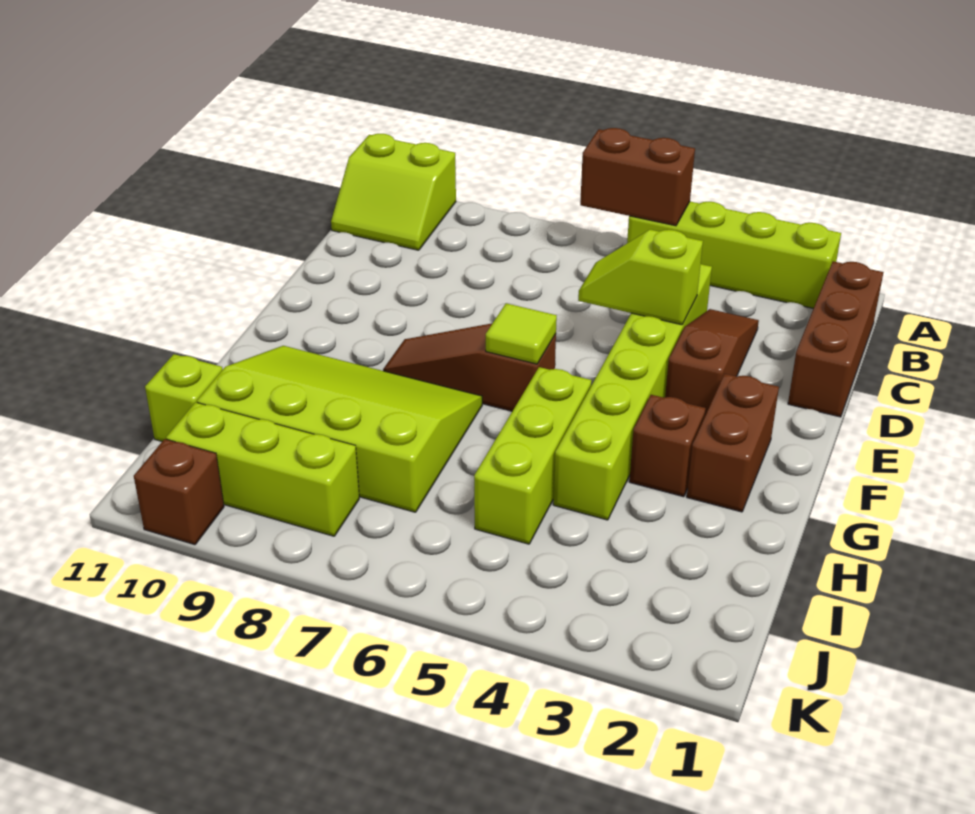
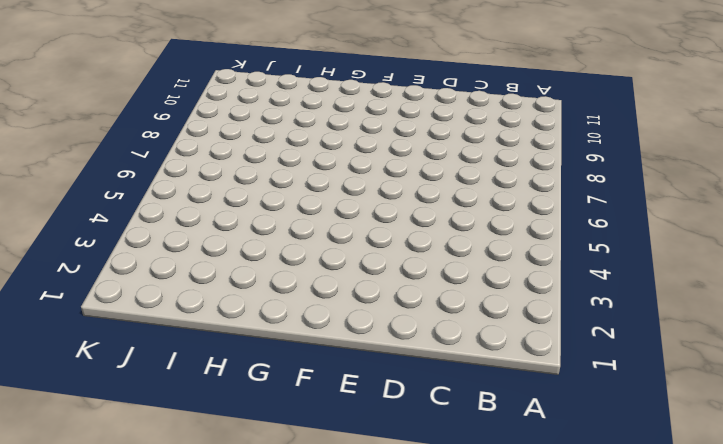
none -> lime 1x4 brick [627,202,841,308]
none -> lime 2x2 slope [331,134,456,250]
none -> brown 1x3 brick [788,261,883,417]

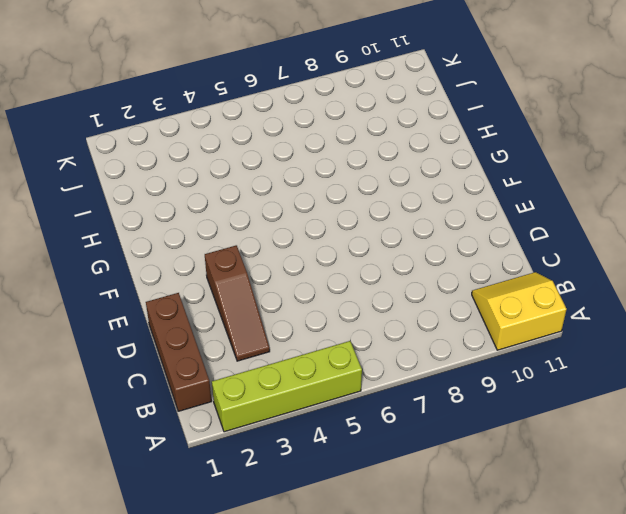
yellow 2x2 slope [472,272,567,350] -> lime 2x2 slope [331,134,456,250]
none -> lime 1x6 brick [553,264,712,520]
none -> brown 1x2 brick [687,374,779,512]
none -> brown 1x3 slope [383,323,556,411]

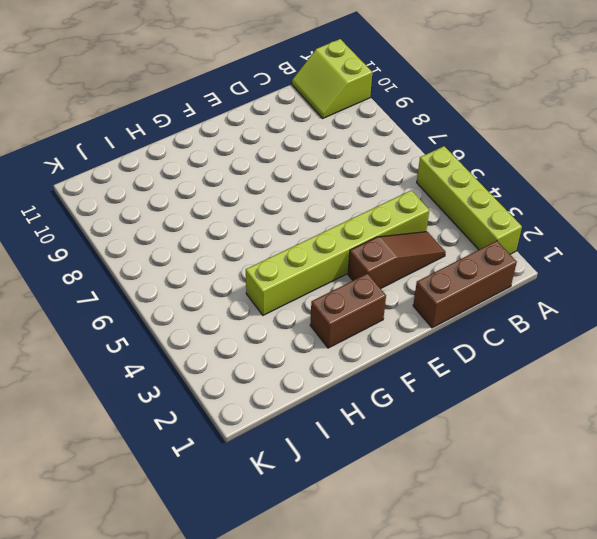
none -> brown 1x3 slope [383,323,556,411]
none -> brown 1x1 brick [629,395,706,497]
none -> lime 1x3 brick [474,367,592,544]

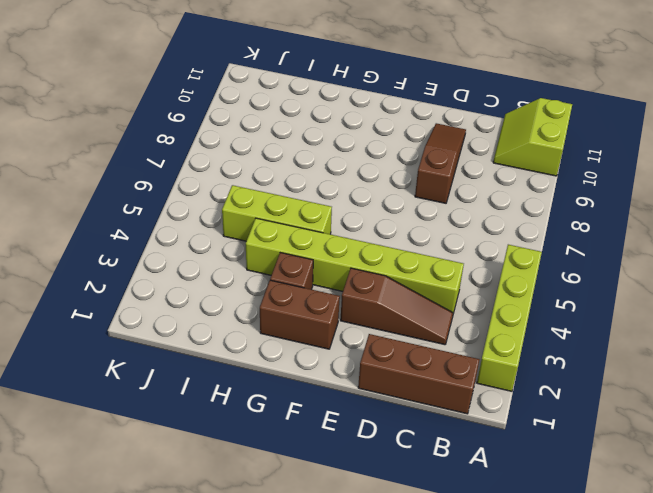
brown 1x3 slope [415,123,466,203] -> brown 1x3 slope moved to [383,323,556,411]
none -> lime 3x4 slope [197,346,482,512]
none -> lime 1x1 brick [145,354,223,441]
none -> lime 1x3 brick [166,402,359,536]

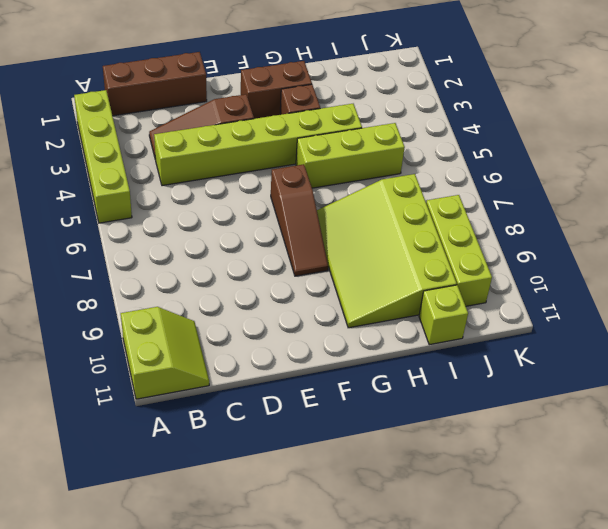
none -> brown 1x1 brick [134,439,224,545]
none -> brown 1x2 brick [580,128,695,226]
none -> lime 1x2 slope [578,230,703,325]

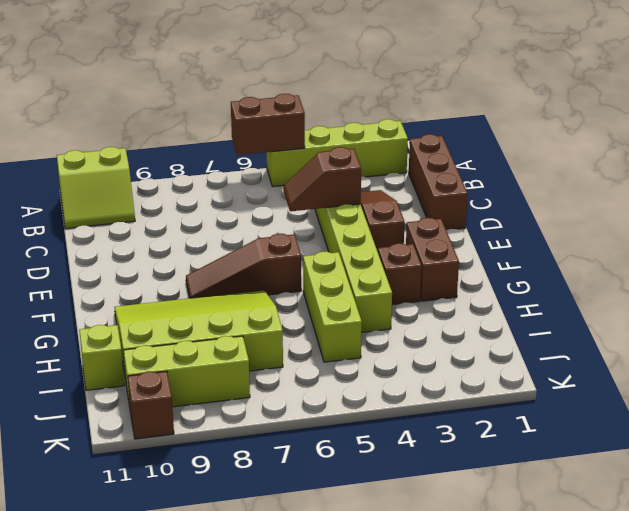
brown 1x2 slope [284,147,361,211] -> lime 1x2 slope [578,230,703,325]
none -> lime 1x1 tile [486,303,557,364]

